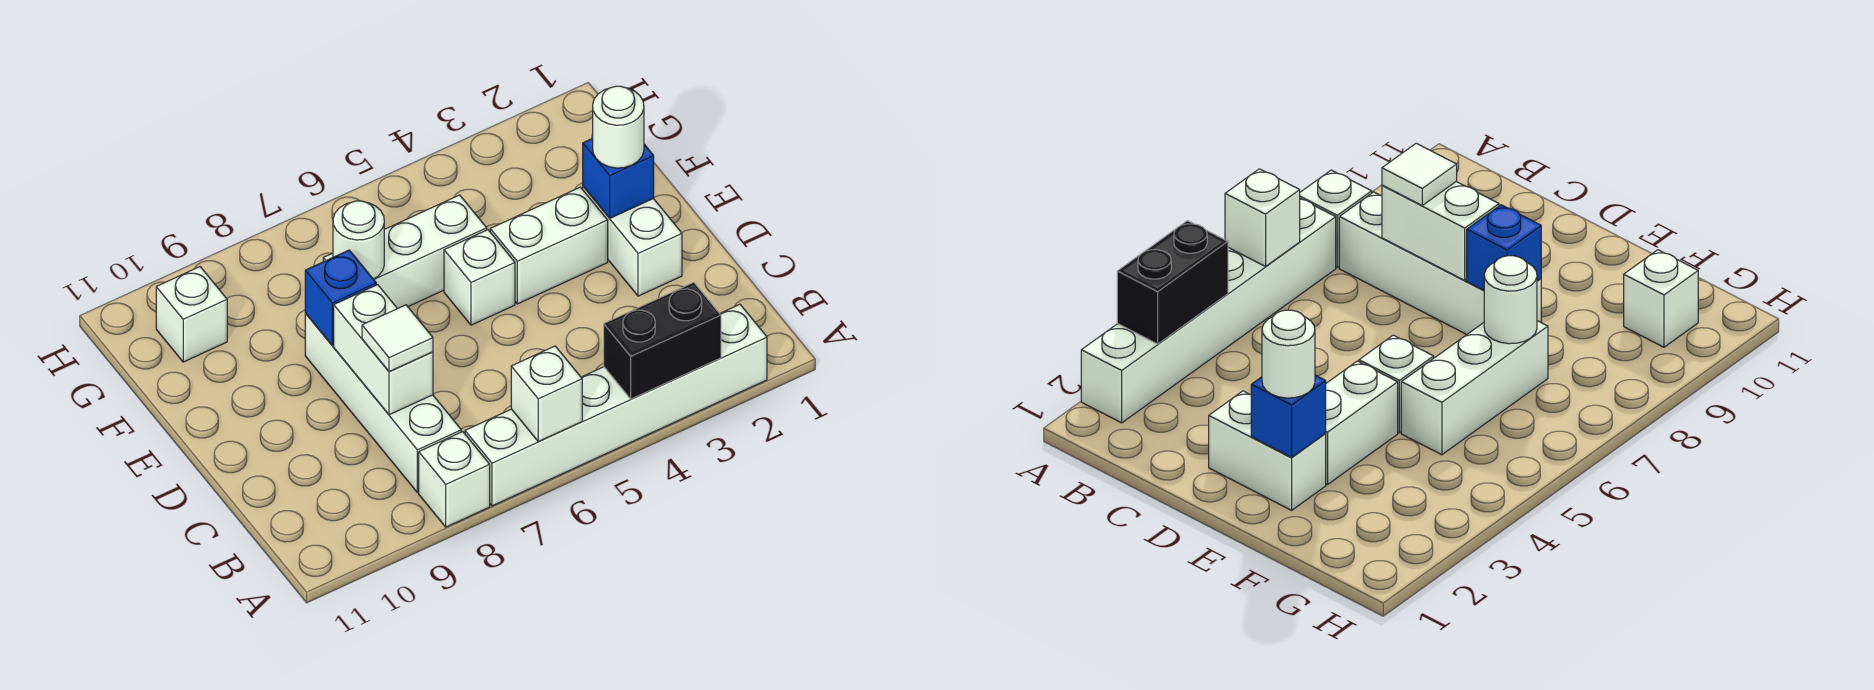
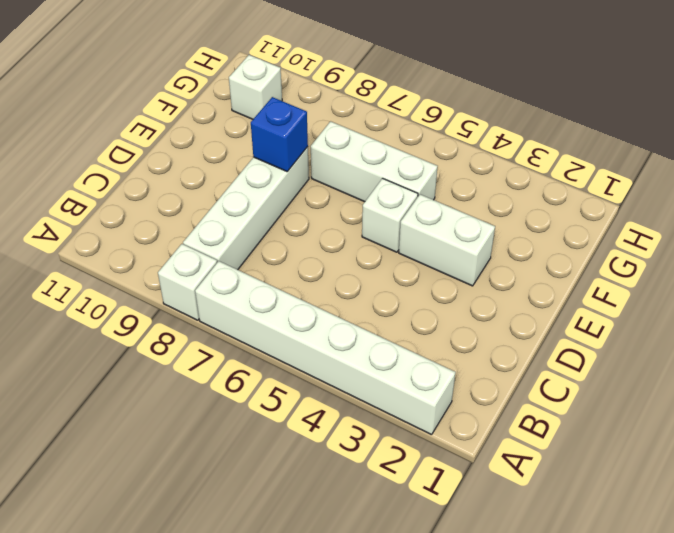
none -> white 1x2 brick [583,187,682,296]
none -> black 1x2 brick [604,282,721,399]
none -> white 1x1 brick [511,346,582,441]

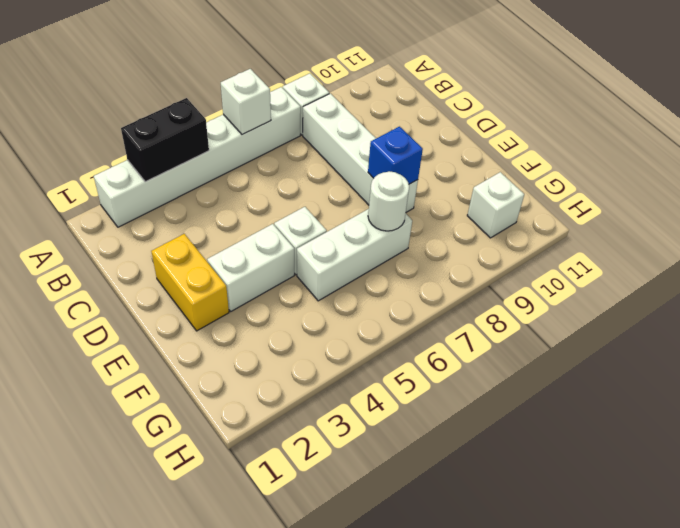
yellow 1x2 brick [151,234,229,331] -> white 1x2 brick [583,187,682,296]
none -> white 1x2 brick [334,285,433,415]
none -> blue 1x1 brick [583,138,654,218]
none -> white 1x1 tile [362,305,433,372]

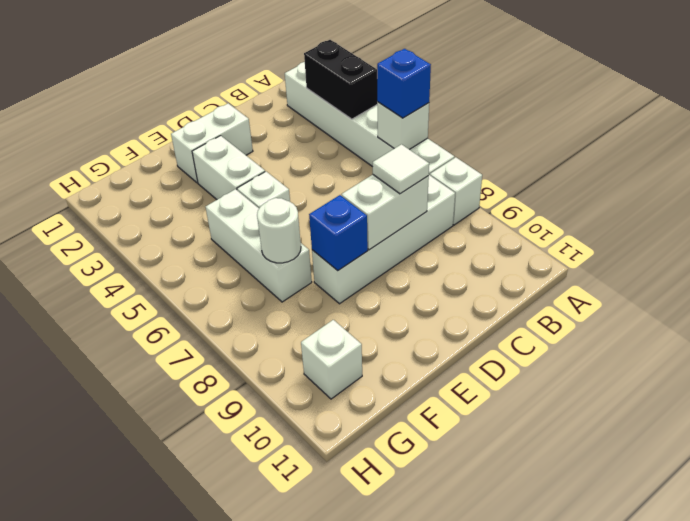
blue 1x1 brick [377,49,431,118] -> blue 1x1 brick moved to [583,138,654,218]
none -> white 1x1 round brick [593,86,644,168]

